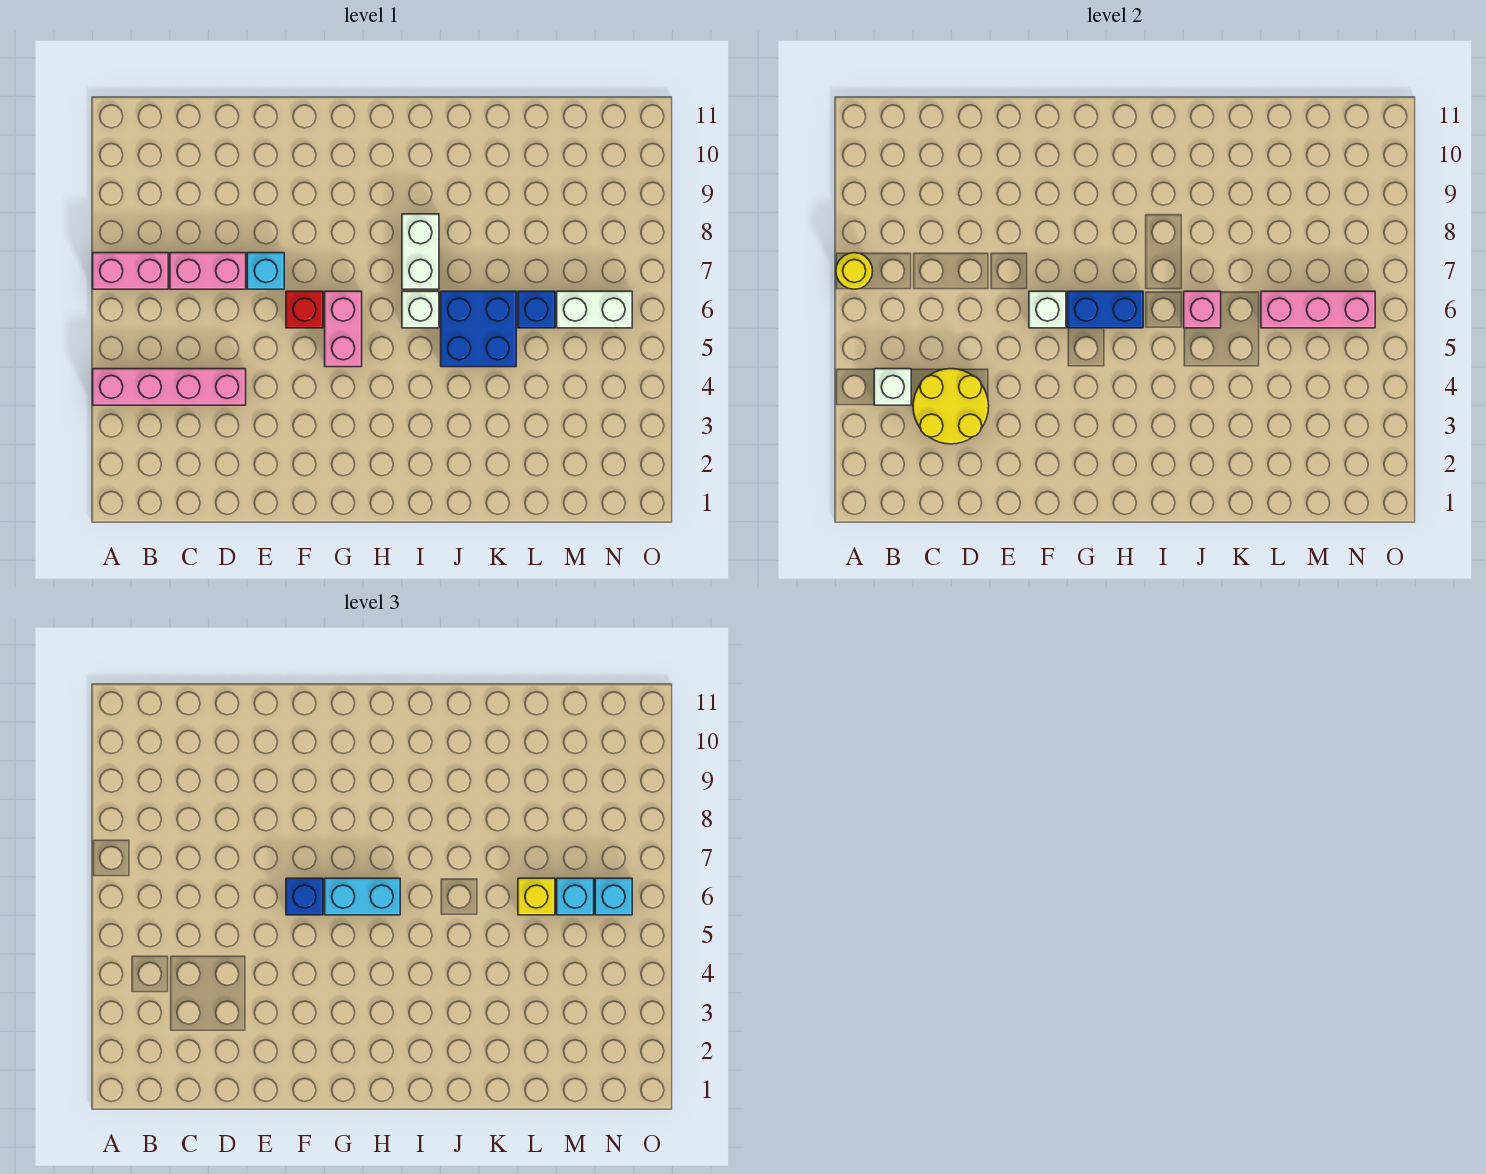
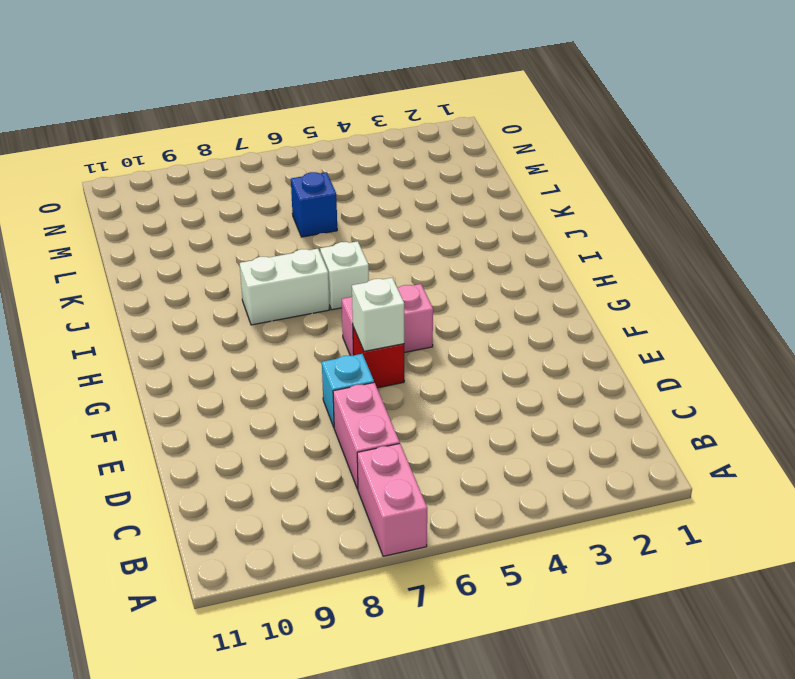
none -> pink 1x4 brick [93,369,246,405]
none -> blue 2x2 brick [441,291,516,367]
none -> white 1x2 brick [557,291,632,328]

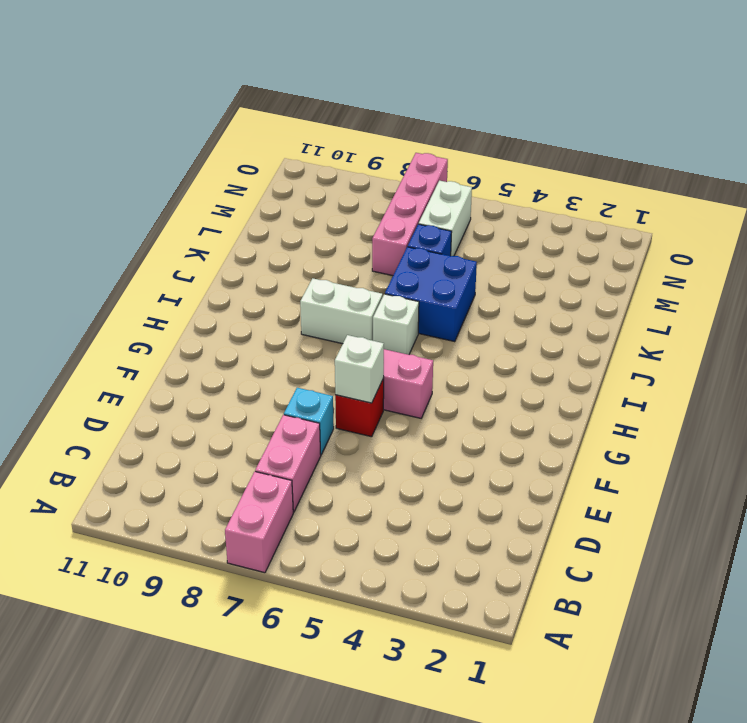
pink 1x4 brick [372,153,448,276] -> pink 1x4 brick moved to [93,369,246,405]
none -> yellow 1x1 round brick [836,253,873,289]
none -> white 1x1 brick [874,369,911,405]
none -> yellow 2x2 round brick [913,369,989,444]

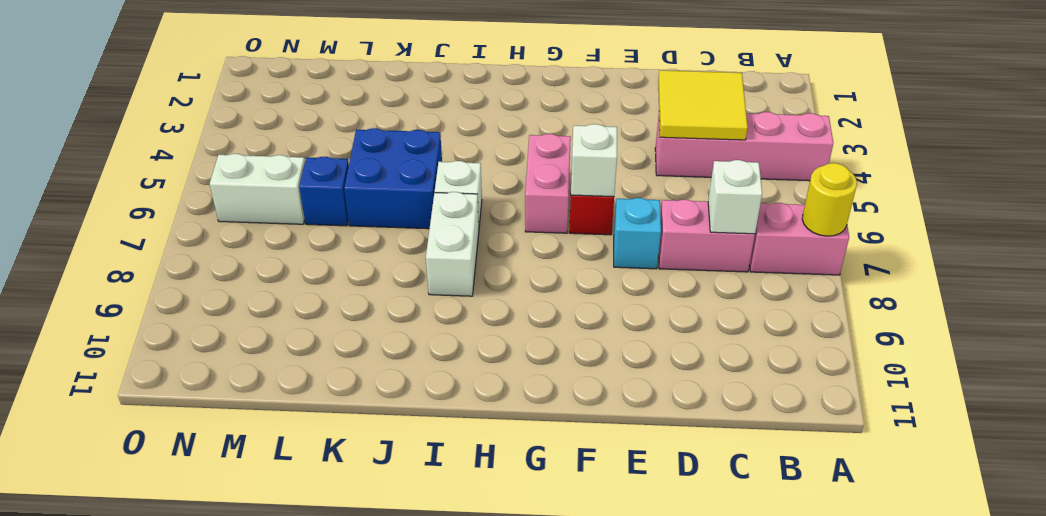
yellow 2x2 tile [658,70,748,140] -> yellow 2x2 round brick [913,369,989,444]
white 1x1 brick [708,160,762,234] -> white 1x1 brick moved to [874,369,911,405]
none -> blue 1x2 brick [1068,291,1143,328]
none -> pink 1x1 brick [1184,291,1221,328]
none -> pink 1x3 brick [1261,291,1375,328]

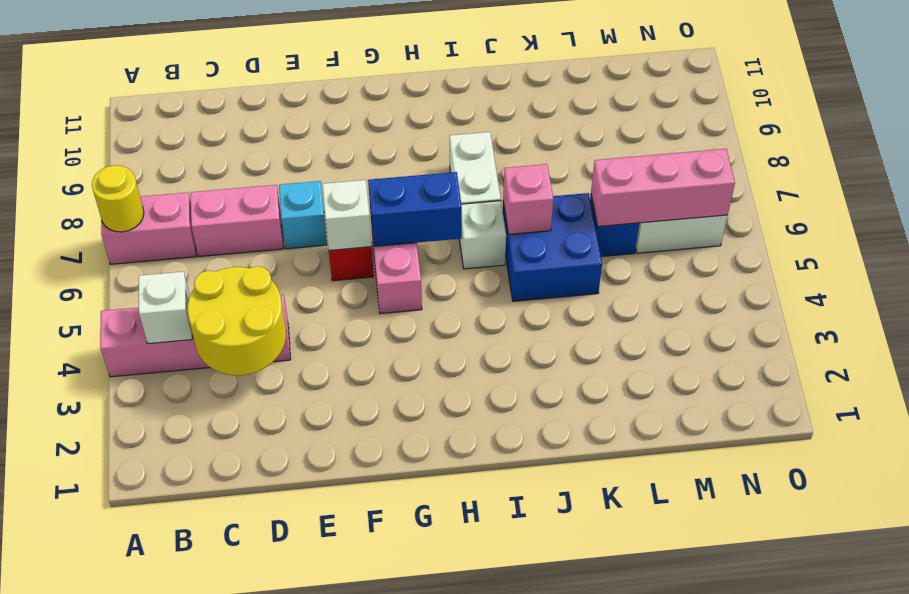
none -> blue 1x1 brick [286,878,323,915]
none -> cyan 1x2 brick [325,878,400,915]
none -> yellow 1x1 brick [518,878,555,915]

